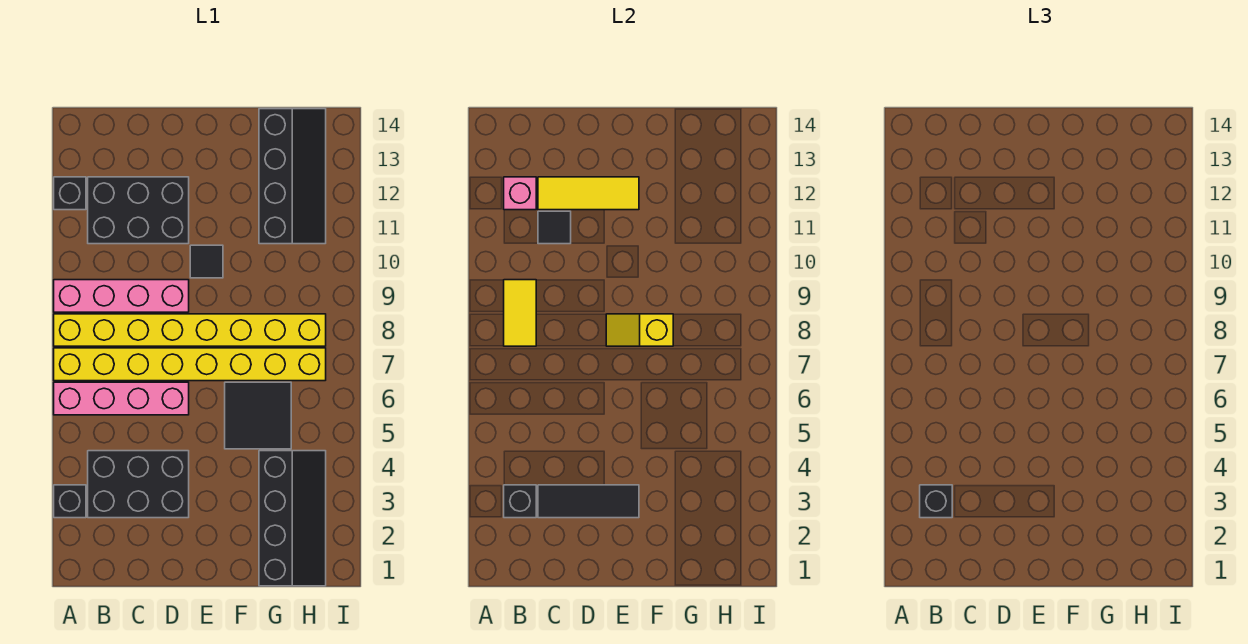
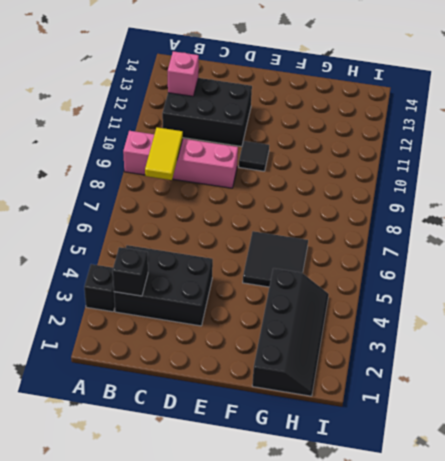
none -> pink 1x4 brick [54,382,189,415]
none -> yellow 1x8 brick [54,348,326,381]
none -> yellow 1x8 brick [54,314,326,346]

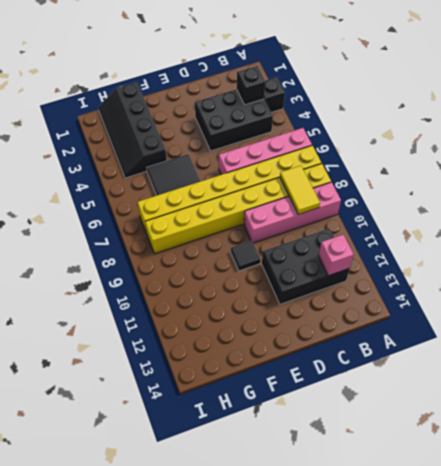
none -> black 1x1 brick [54,177,86,210]
none -> black 2x4 slope [259,109,326,244]
none -> black 1x3 tile [538,485,639,518]

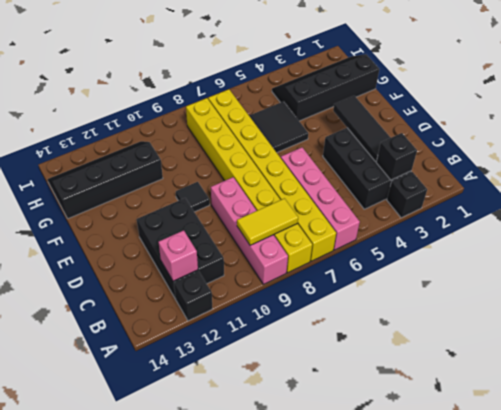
none -> black 1x1 tile [538,211,571,244]
none -> yellow 1x3 tile [538,177,639,210]
none -> yellow 1x2 slope [606,314,673,346]

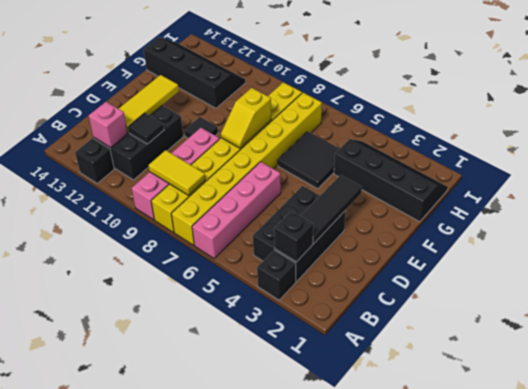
none -> black 1x1 brick [920,485,952,518]

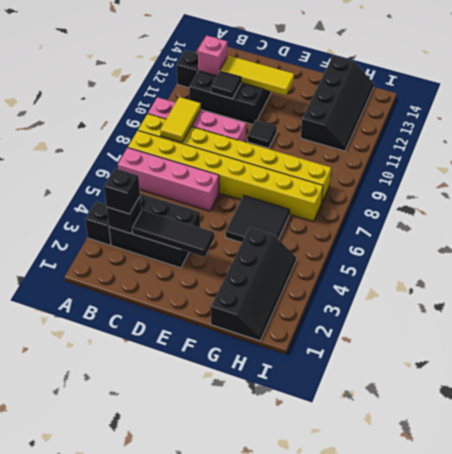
none -> yellow 1x2 slope [606,314,673,346]

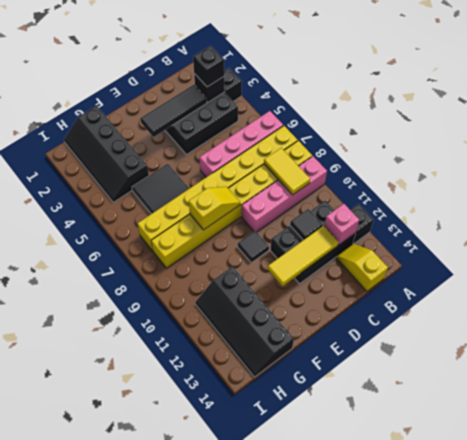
yellow 1x2 slope [337,244,388,291] -> none

